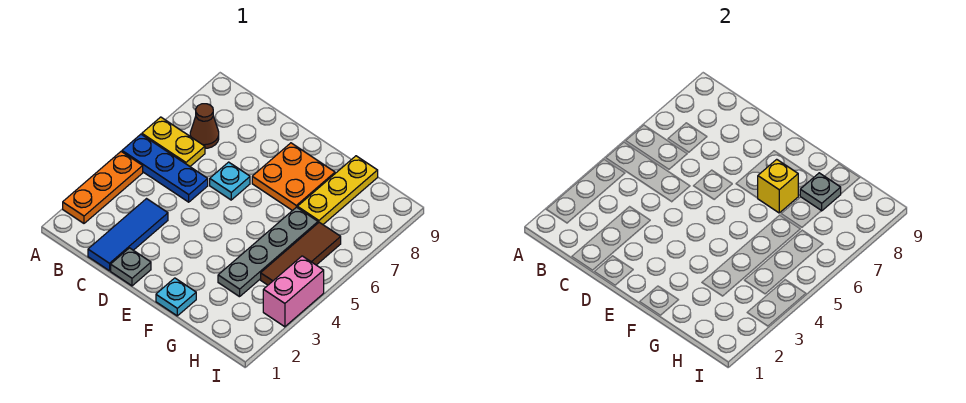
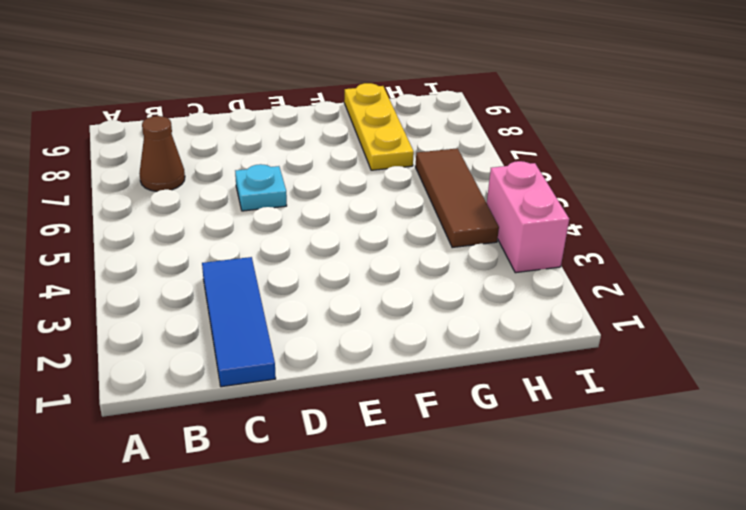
none -> orange 1x3 plate [63,152,143,223]
none -> blue 1x3 plate [122,134,208,202]
none -> yellow 1x2 plate [142,117,205,166]

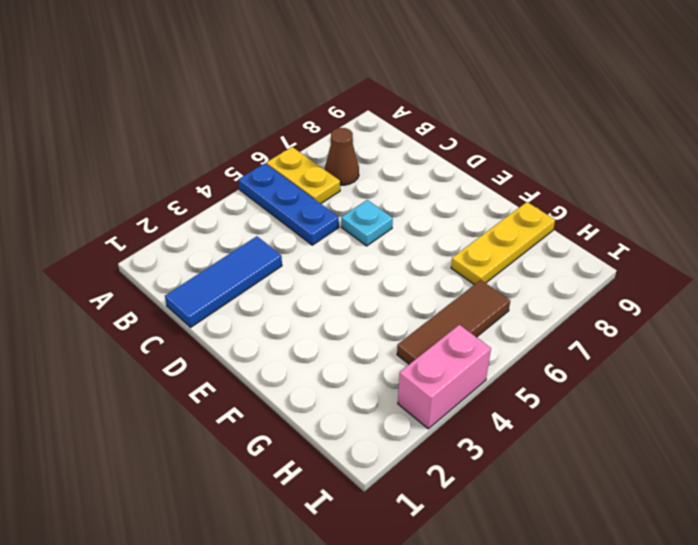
none -> orange 1x3 plate [63,152,143,223]
none -> grey 1x1 plate [111,248,151,286]
none -> orange 2x2 plate [252,143,335,211]

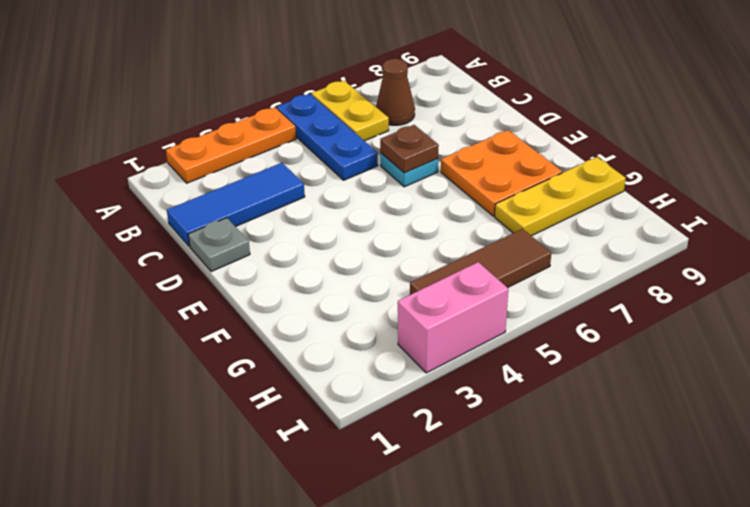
brown 1x1 plate [380,125,439,173] -> none
none -> cyan 1x1 plate [156,278,196,316]
none -> grey 1x4 plate [218,207,318,297]
none -> yellow 1x1 brick [758,159,798,213]

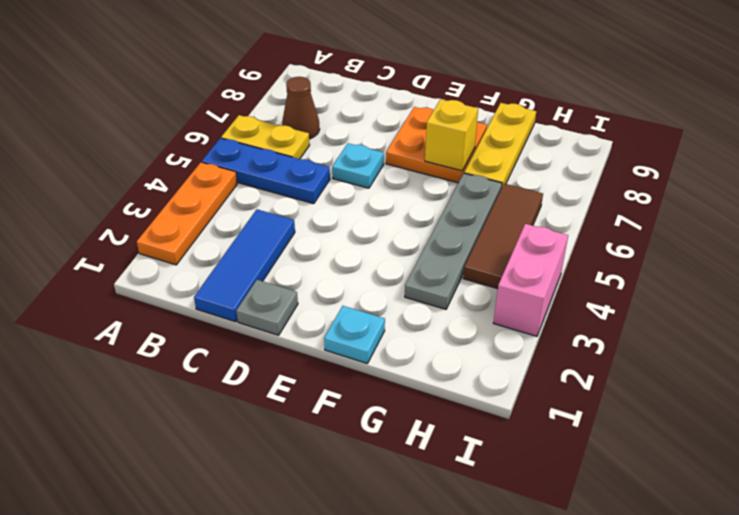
none -> grey 1x1 plate [800,173,841,211]

